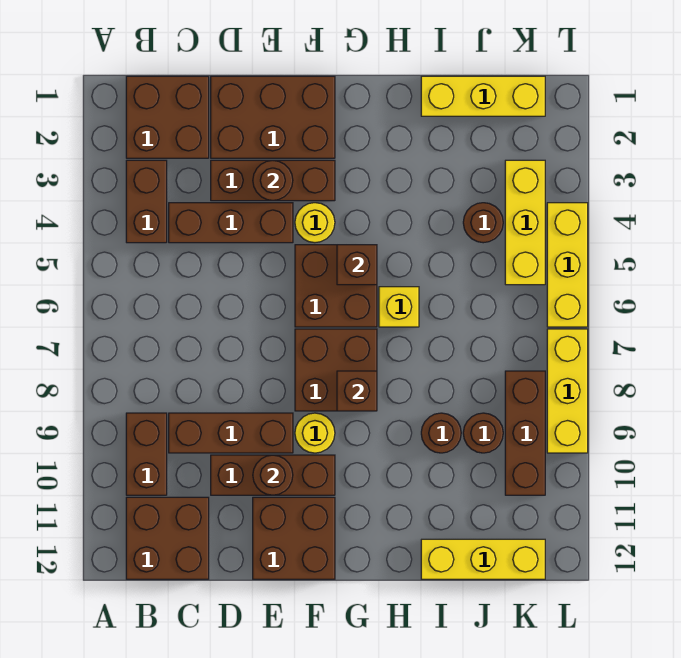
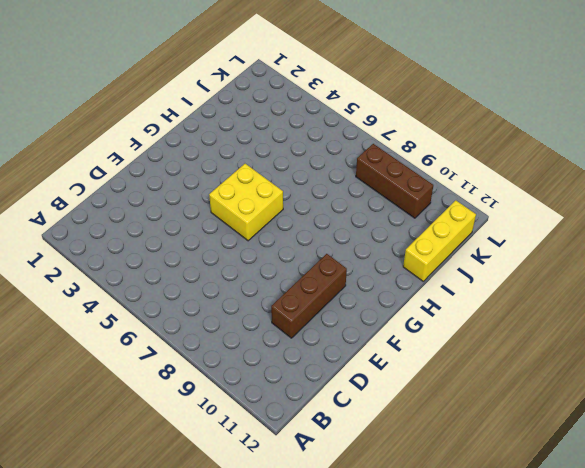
yellow 2x2 brick [209,164,283,241] -> brown 2x2 brick [295,245,377,327]
none -> brown 2x2 brick [126,76,209,158]
none -> brown 1x2 brick [126,160,167,243]
none -> brown 1x2 brick [126,413,167,495]

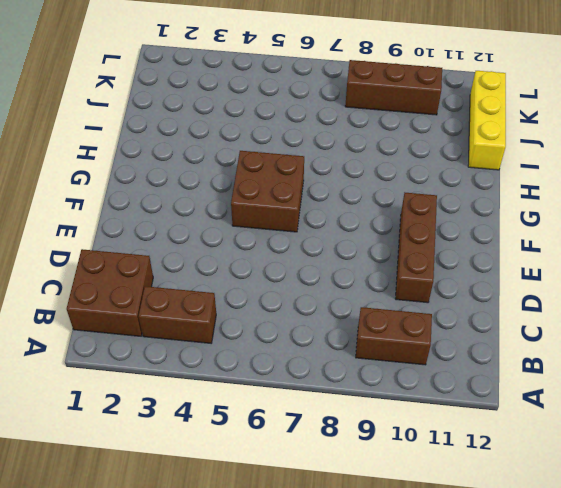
none -> brown 2x2 brick [126,497,209,579]
none -> brown 1x3 brick [169,203,293,243]
none -> brown 1x3 brick [169,413,293,453]

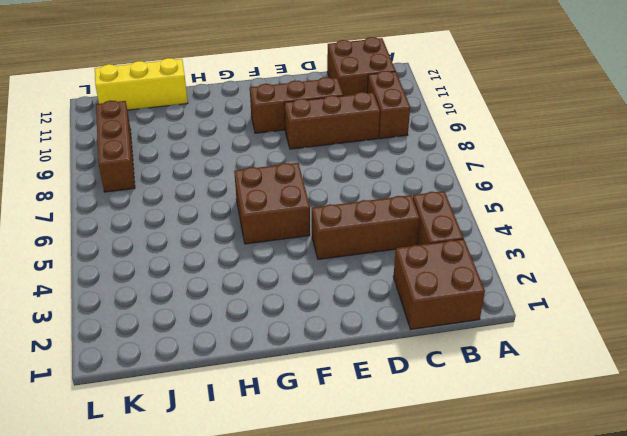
none -> brown 2x3 brick [211,76,335,158]
none -> brown 1x3 brick [211,160,335,201]
none -> brown 2x2 brick [253,497,335,579]

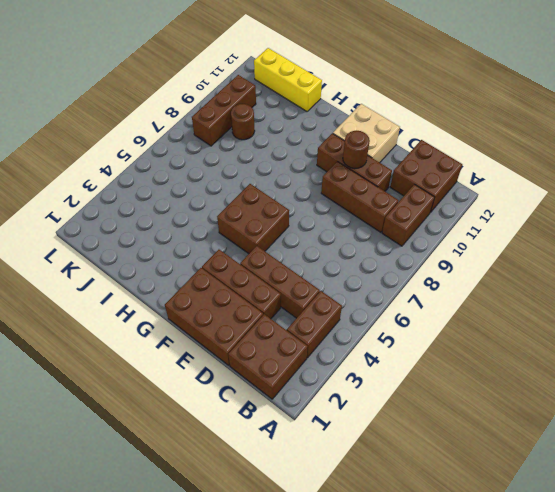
tan 2x2 brick [333,104,400,163] -> brown 2x2 brick [253,497,335,579]
none -> yellow 1x1 round brick [295,203,335,243]
none -> brown 2x2 brick [295,329,377,411]
none -> yellow 1x1 round brick [295,413,335,453]

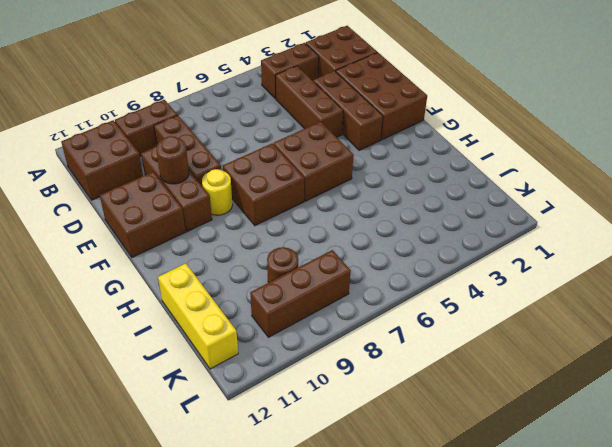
none -> yellow 1x1 round brick [295,203,335,243]
none -> yellow 1x1 brick [379,287,419,327]
none -> yellow 1x3 brick [421,76,545,116]

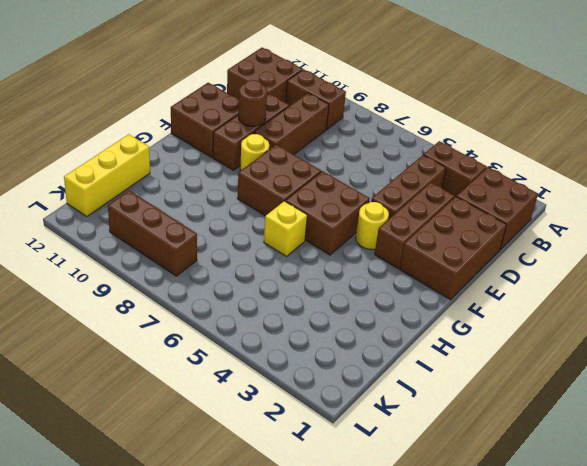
none -> yellow 1x3 brick [421,76,545,116]
none -> brown 1x1 round brick [421,413,461,453]
none -> brown 1x1 round brick [463,203,503,243]

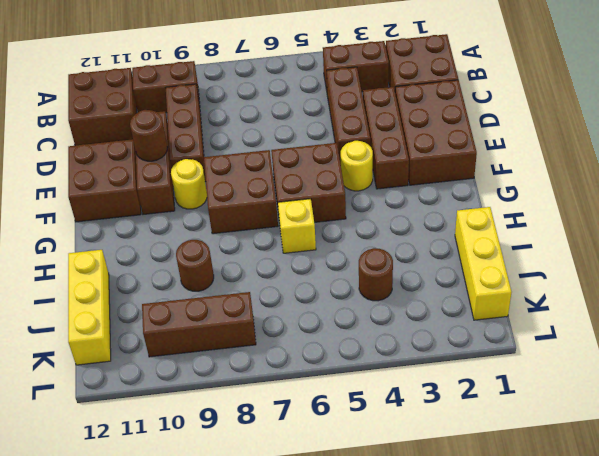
none -> brown 1x1 round brick [463,413,503,453]
none -> yellow 1x3 brick [505,160,545,285]
none -> yellow 1x3 brick [547,203,588,327]

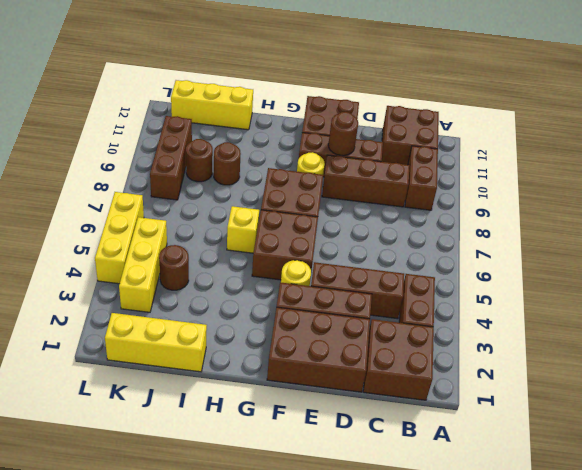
none -> yellow 1x3 brick [547,329,588,453]
none -> brown 1x1 round brick [253,160,293,201]
none -> brown 1x1 brick [337,245,377,285]

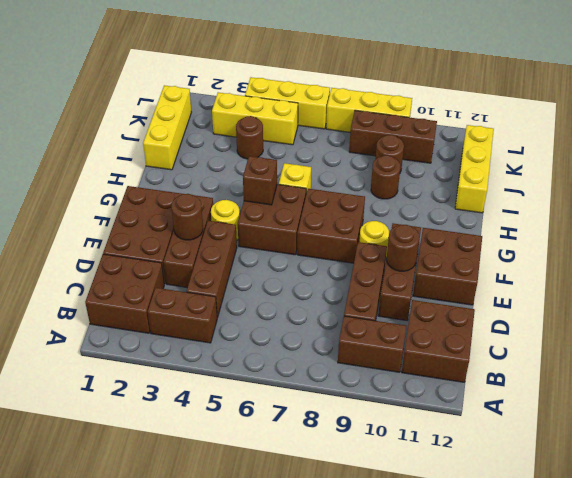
none -> brown 1x1 brick [337,371,377,411]

